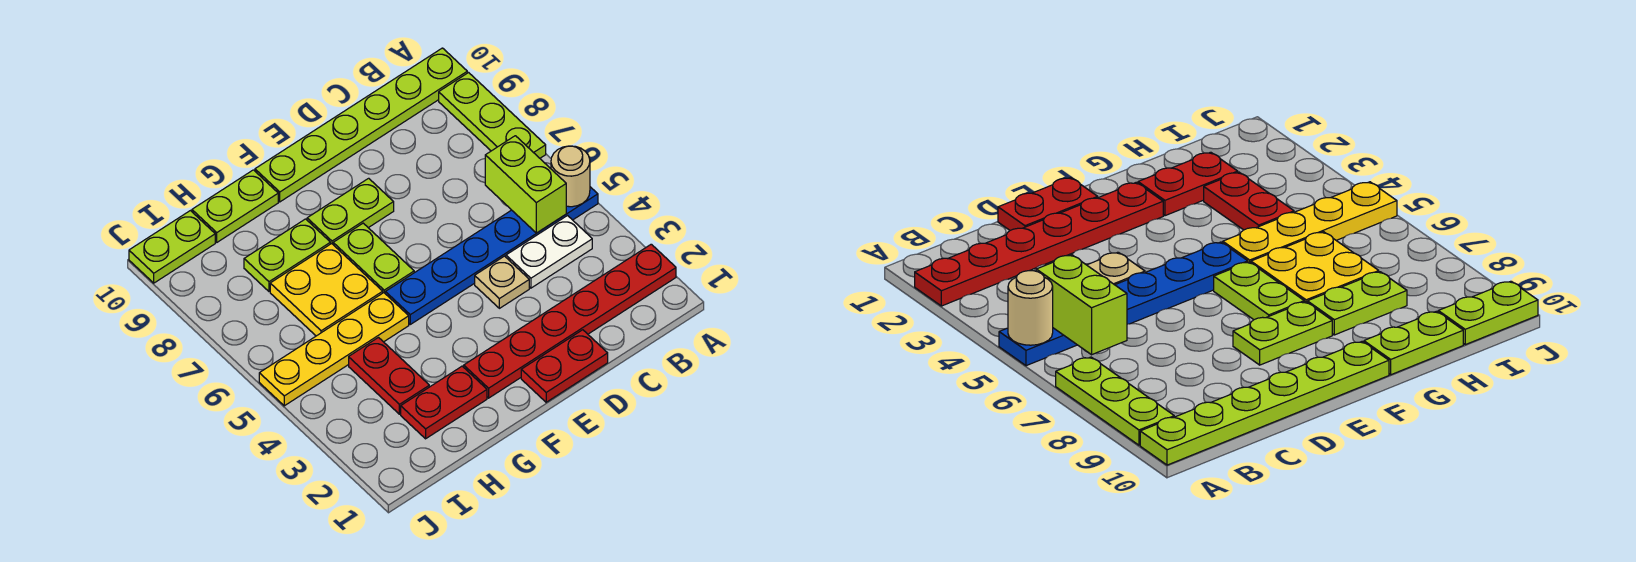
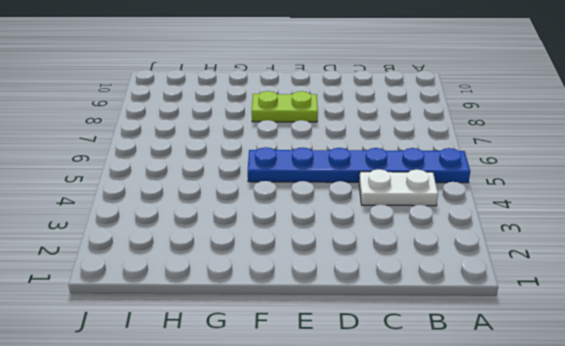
none -> red 1x6 plate [464,244,676,398]
none -> lime 1x3 plate [439,73,546,158]
none -> lime 1x6 plate [255,48,467,202]

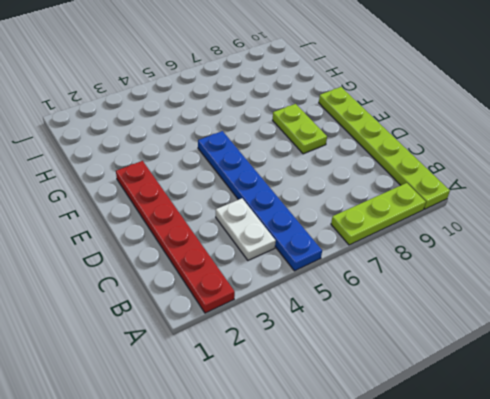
none -> red 1x2 plate [521,330,608,402]
none -> tan 1x1 plate [475,256,529,308]
none -> lime 1x2 plate [333,223,414,293]

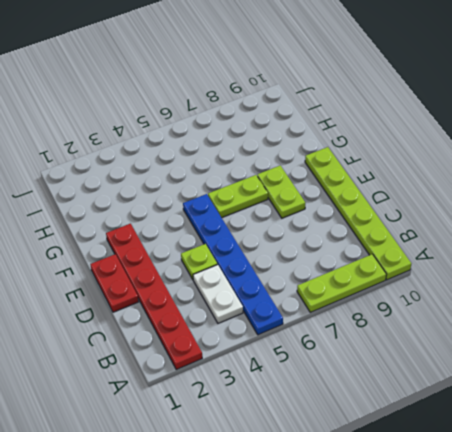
lime 1x1 plate [181,244,217,279] -> tan 1x1 plate [475,256,529,308]
none -> red 1x2 plate [401,366,487,439]
none -> yellow 1x4 plate [259,293,409,406]
none -> yellow 2x2 plate [270,244,383,336]

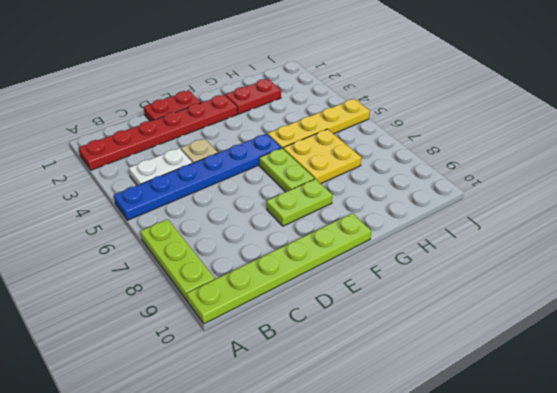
none -> lime 1x2 plate [244,219,330,291]
none -> lime 1x2 plate [192,170,278,242]
none -> red 1x2 plate [349,338,429,414]

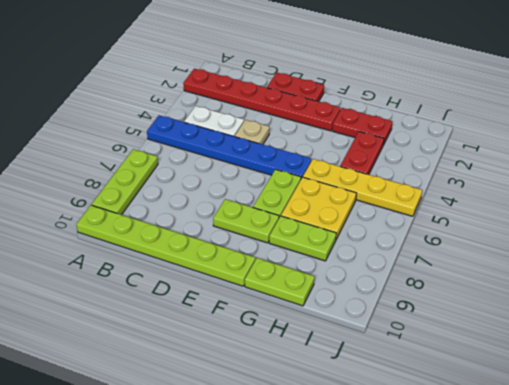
none -> lime 1x2 plate [129,211,215,283]
none -> tan 1x1 round brick [551,146,590,207]
none -> lime 1x2 brick [485,136,566,233]

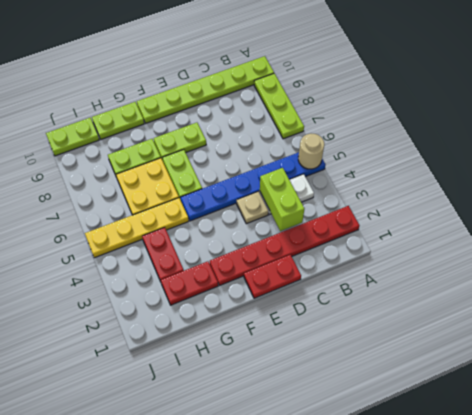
lime 1x2 brick [260,168,304,231] -> lime 1x2 brick moved to [485,136,566,233]

